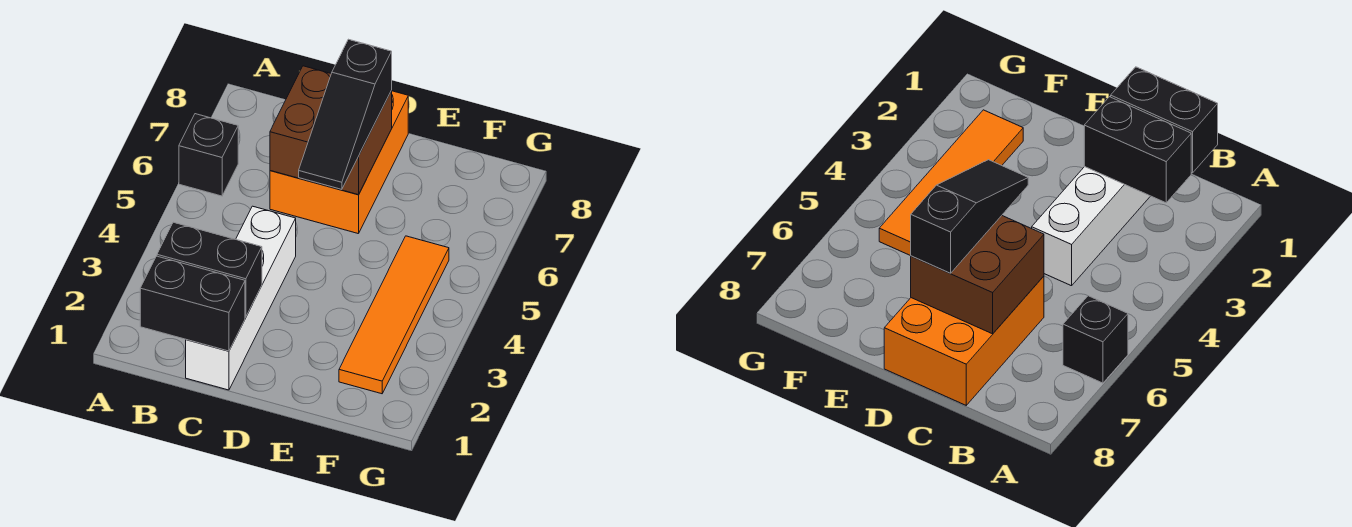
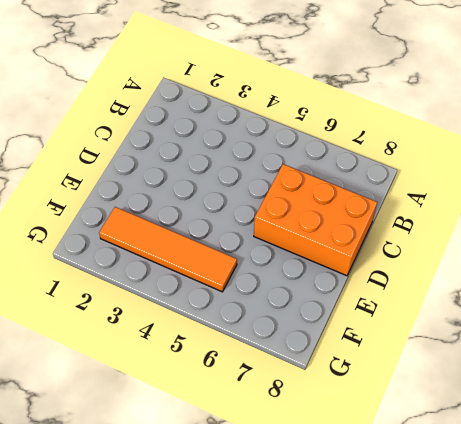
none -> black 1x1 brick [179,114,238,196]
none -> white 1x4 brick [186,206,296,390]

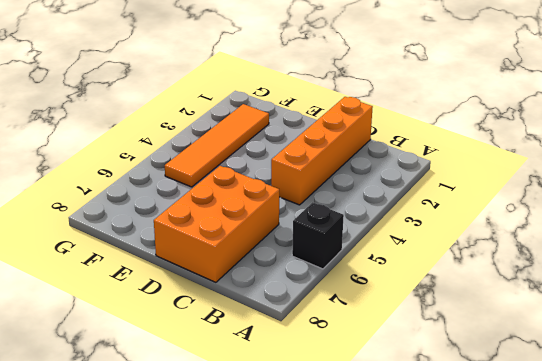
orange 1x4 brick [271,97,373,205] -> white 1x4 brick [186,206,296,390]
none -> black 1x2 brick [140,256,245,351]
none -> black 1x2 brick [157,222,262,317]

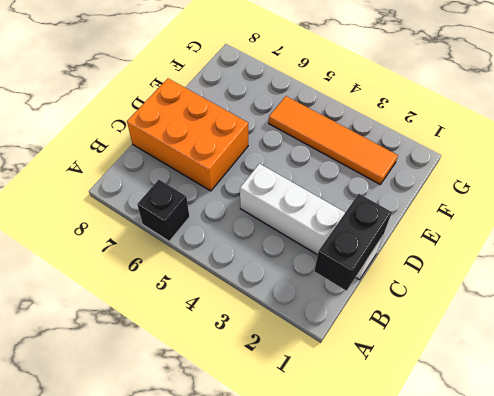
none -> black 1x2 brick [157,222,262,317]
none -> brown 2x2 brick [270,66,392,195]

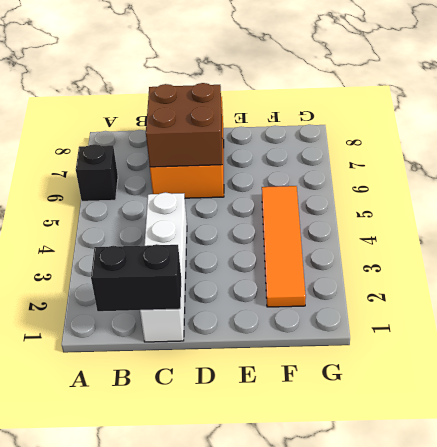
none -> black 1x2 brick [157,222,262,317]
none -> black 1x3 slope [299,39,392,189]

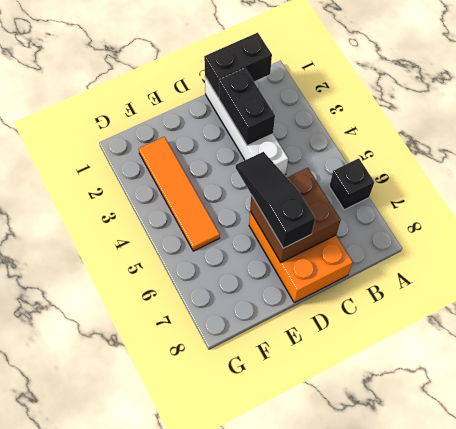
black 1x2 brick [219,68,275,145] -> black 1x2 brick turned to [157,222,262,317]

